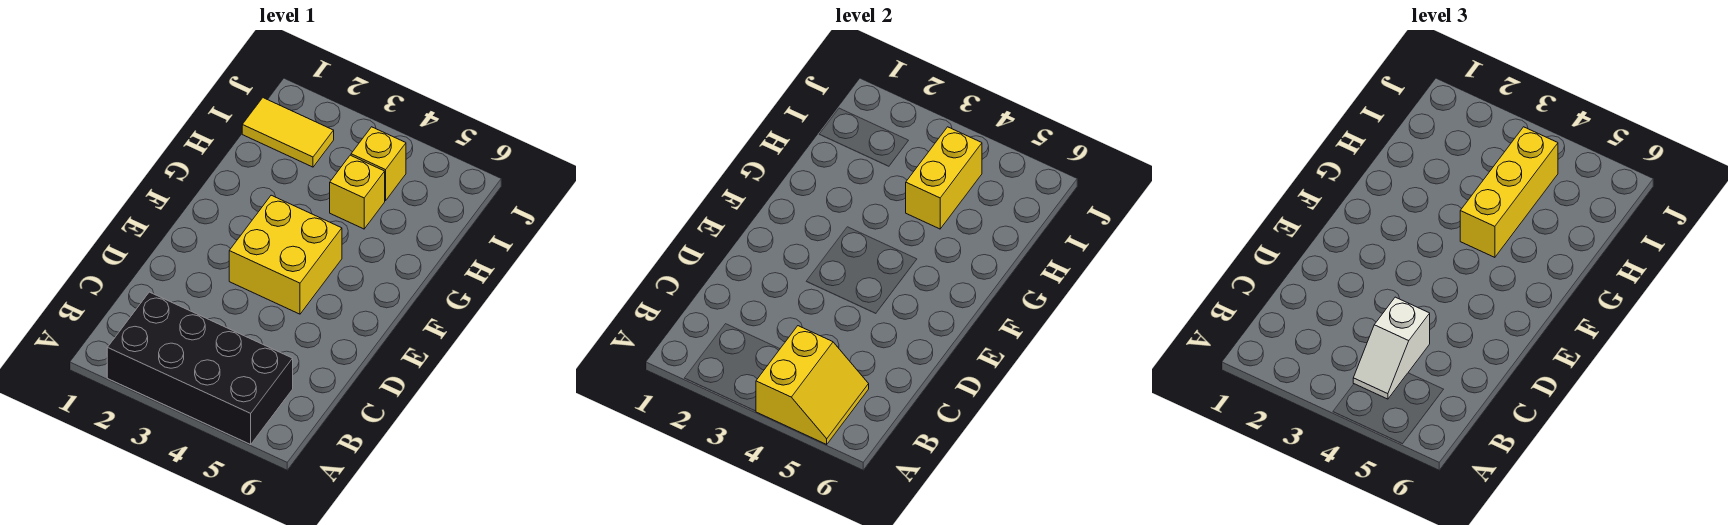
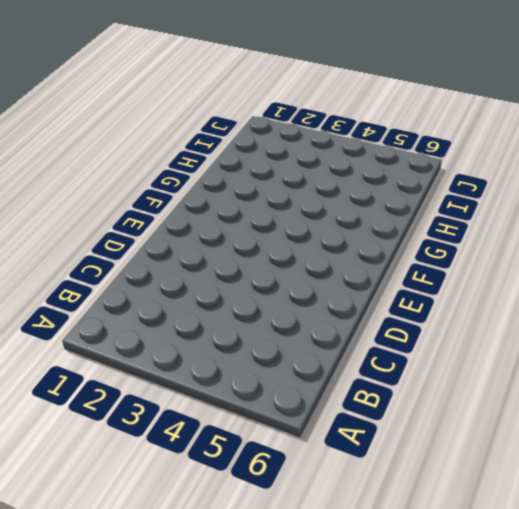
none -> black 2x4 brick [107,292,293,444]
none -> yellow 2x2 brick [229,195,342,314]

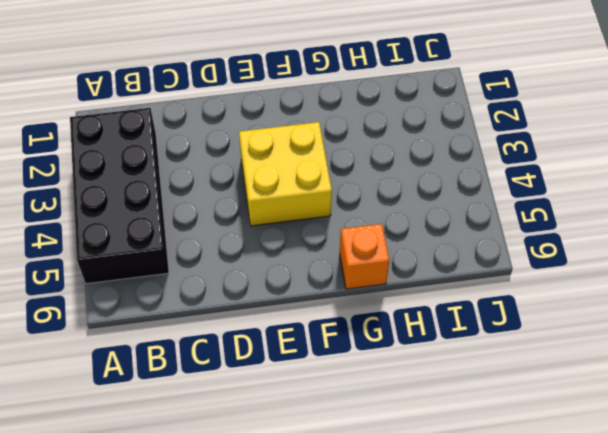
orange 1x1 brick [340,224,389,289] -> none
none -> yellow 1x1 brick [330,155,385,229]
none -> yellow 1x2 tile [242,98,334,167]

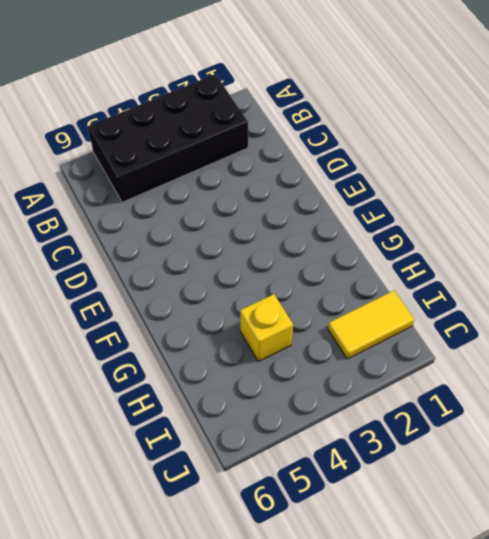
none -> yellow 2x2 brick [229,195,342,314]
none -> yellow 1x1 brick [351,127,406,201]

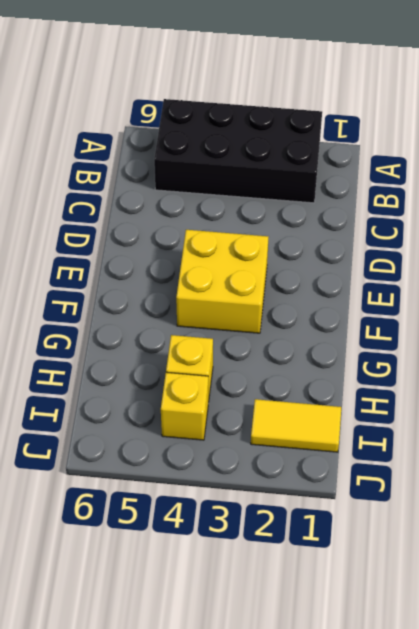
none -> yellow 2x2 slope [756,326,869,444]
none -> yellow 1x2 brick [906,127,982,229]

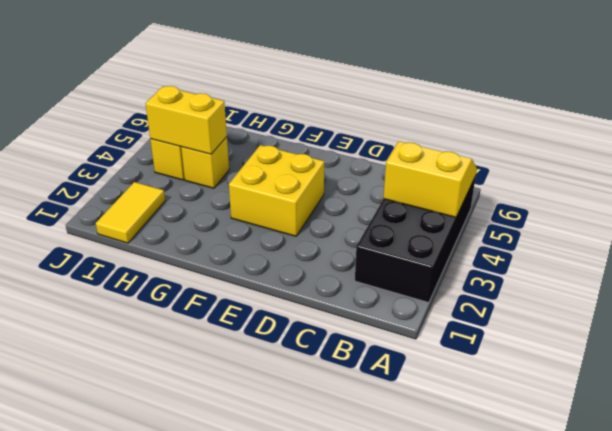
none -> white 1x2 slope [1353,297,1430,399]
none -> yellow 1x3 brick [1460,127,1558,257]

